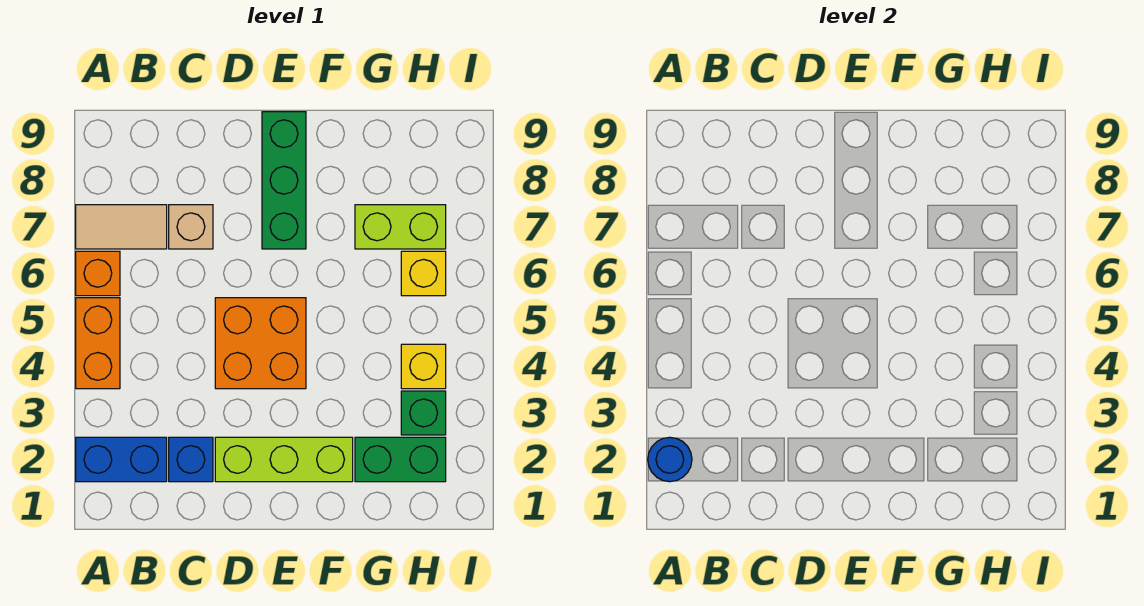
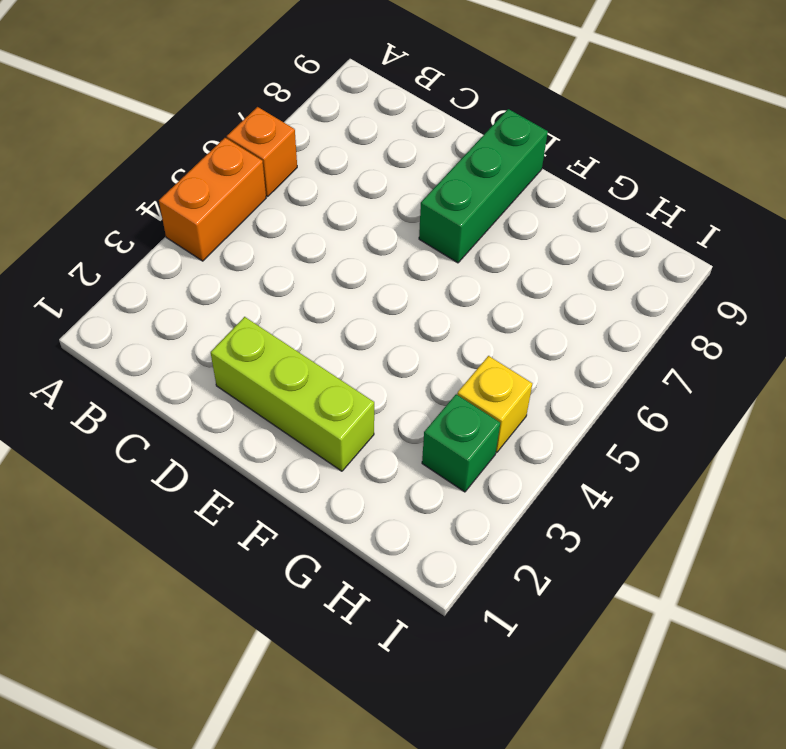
none -> blue 1x2 brick [76,437,167,482]
none -> tan 1x2 tile [76,205,167,249]
none -> blue 1x1 brick [169,437,213,482]

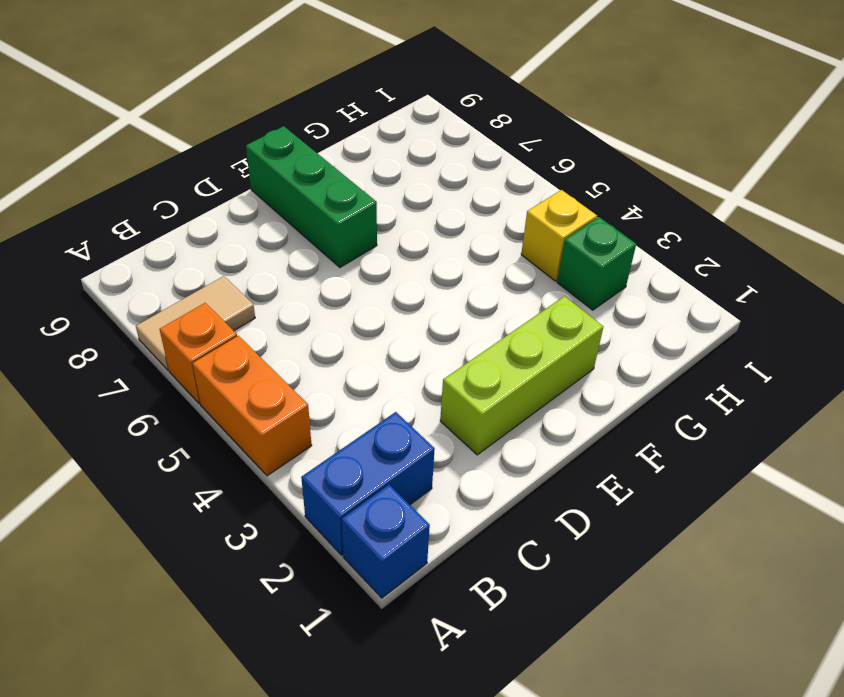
blue 1x1 brick [342,485,430,598] -> blue 1x1 brick moved to [169,437,213,482]
none -> tan 1x1 brick [169,205,213,249]
none -> orange 2x2 brick [215,298,306,389]
none -> green 1x2 brick [355,437,446,482]

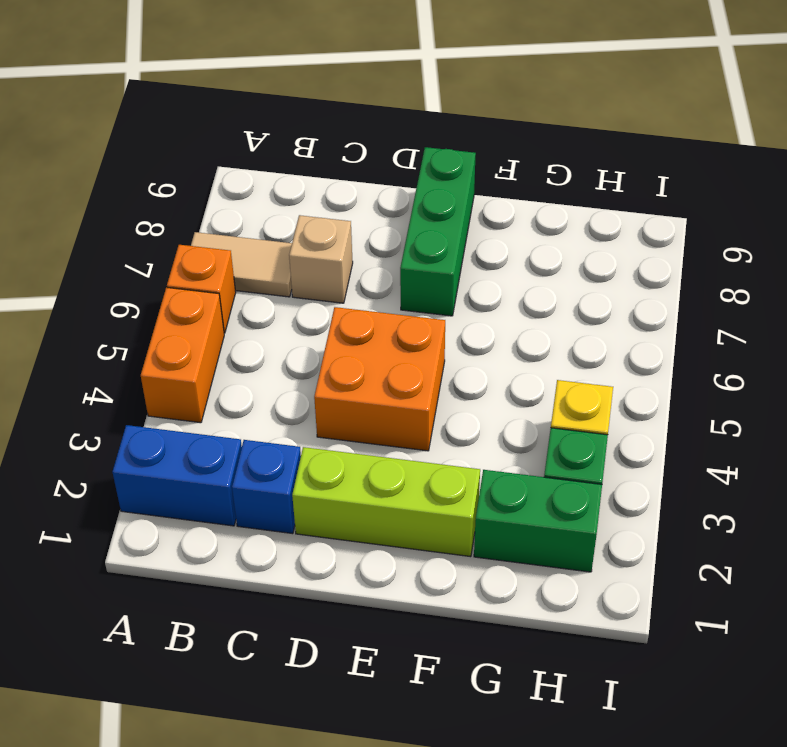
none -> lime 1x2 brick [355,205,446,249]
none -> yellow 1x1 brick [401,251,446,296]
none -> blue 1x1 round brick [648,437,692,482]

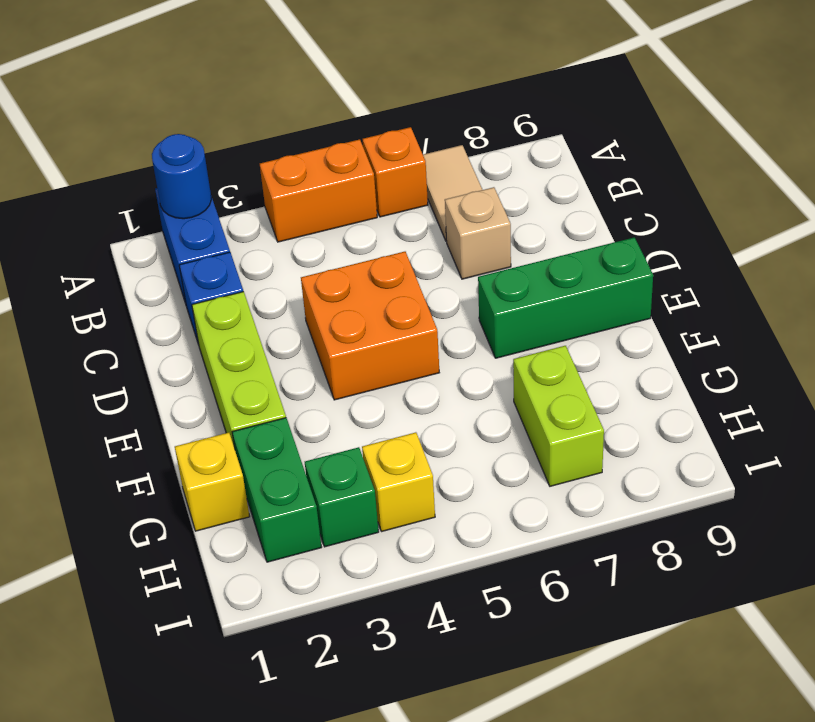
yellow 1x1 brick [175,433,250,531] -> yellow 1x1 brick moved to [401,251,446,296]

